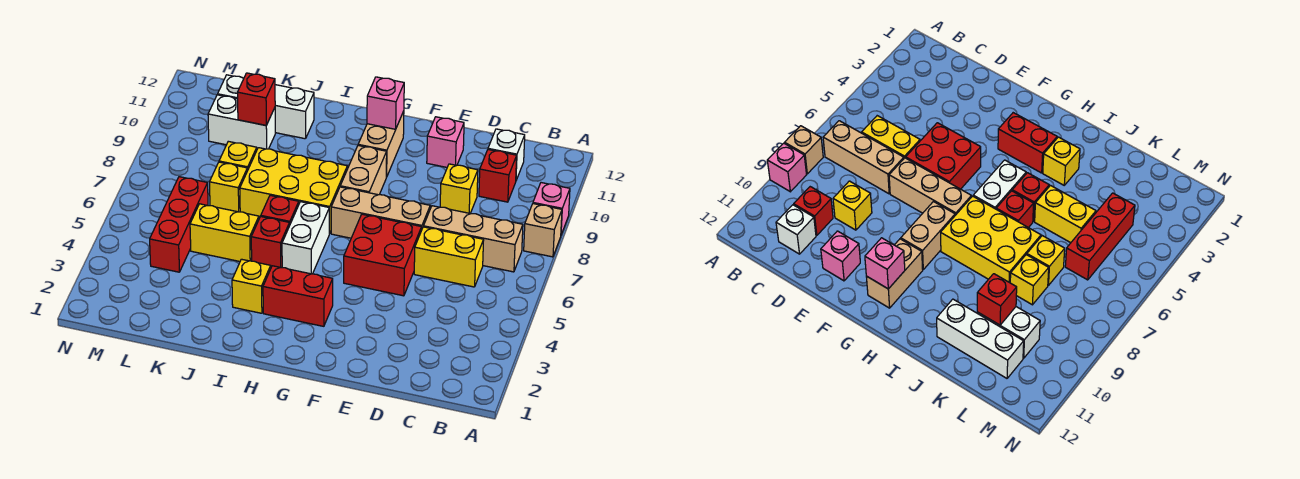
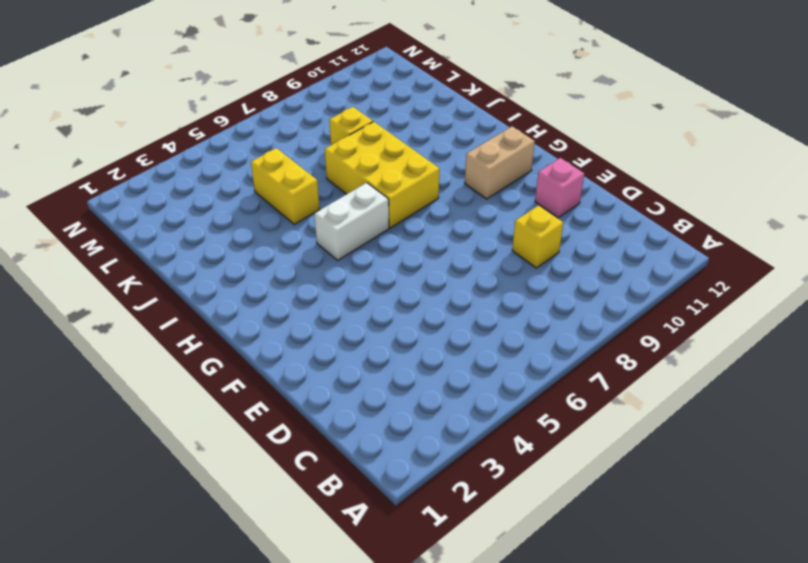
none -> tan 1x1 brick [524,204,562,257]
none -> pink 1x1 brick [533,183,570,235]
none -> tan 1x3 brick [424,206,523,272]

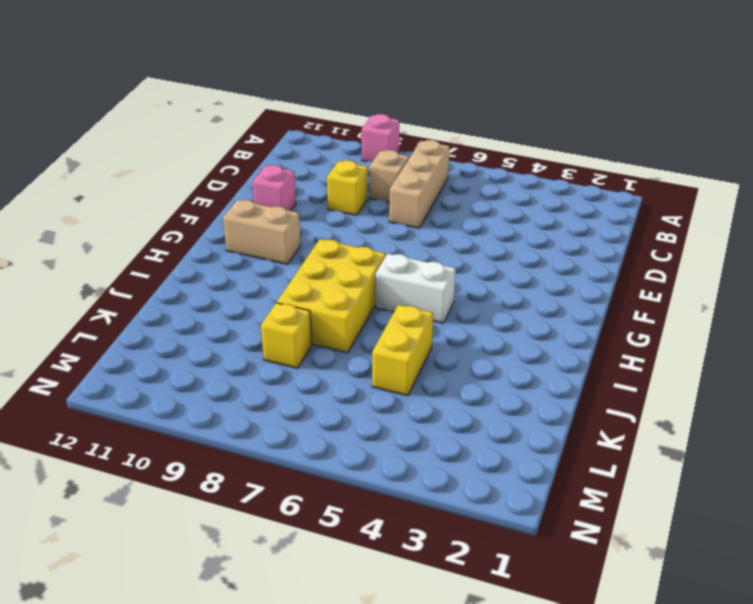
tan 1x1 brick [370,150,409,203] -> tan 1x1 brick moved to [524,204,562,257]
none -> yellow 1x2 brick [414,227,484,287]
none -> red 1x1 brick [479,150,517,202]
none -> white 1x1 brick [488,129,525,180]

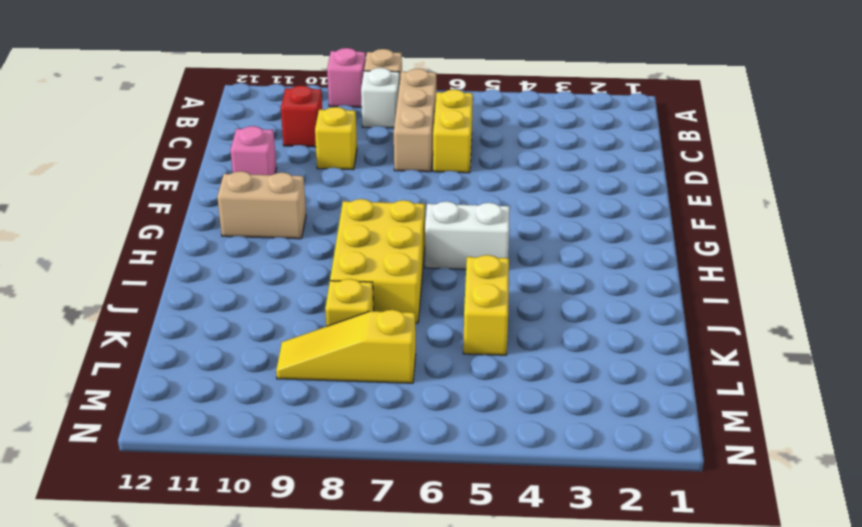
white 1x1 brick [361,68,400,128] -> white 1x1 brick moved to [488,129,525,180]
yellow 1x3 slope [276,310,416,383] -> none
none -> red 2x2 brick [344,214,422,296]
none -> tan 1x3 brick [331,187,430,238]
none -> red 1x2 brick [263,266,333,326]

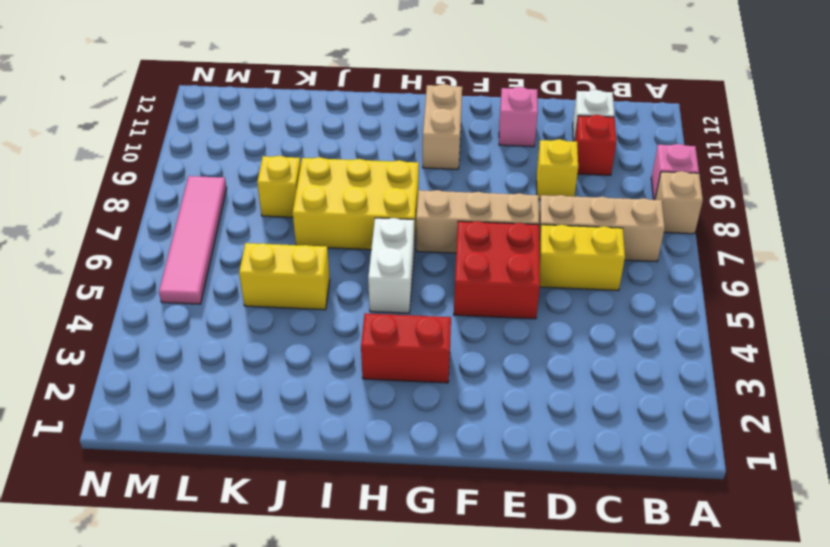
pink 1x4 tile [159,176,227,304] -> none
none -> tan 1x2 brick [340,146,387,195]
none -> yellow 1x1 brick [232,259,271,313]
none -> red 1x1 brick [251,216,290,268]

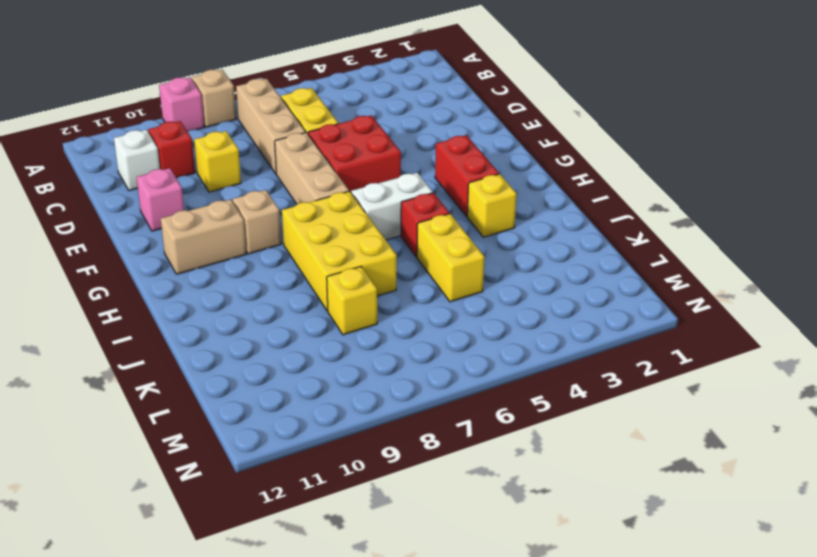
tan 1x1 brick [233,190,281,254] -> tan 1x2 brick [340,146,387,195]
none -> red 1x1 brick [261,195,299,224]
none -> white 1x3 brick [218,75,314,139]
none -> yellow 1x1 brick [210,162,247,212]

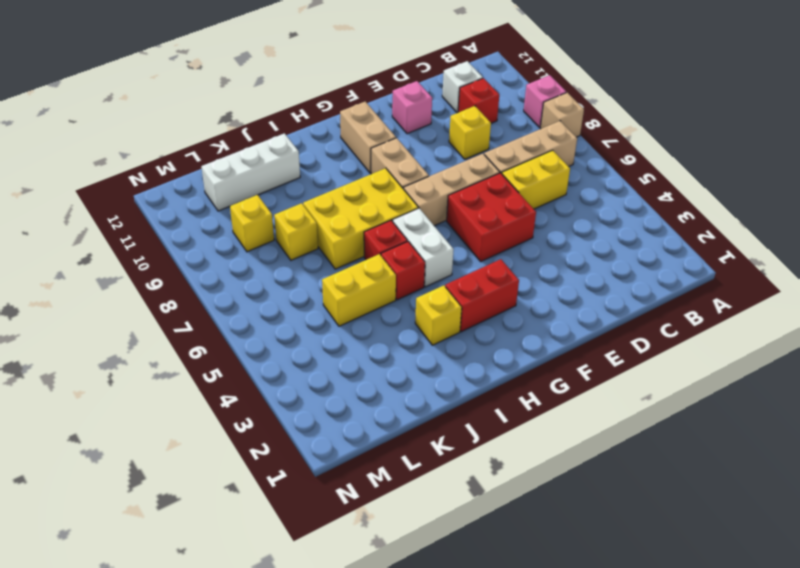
yellow 1x1 brick [230,195,274,252] -> yellow 1x1 brick moved to [210,162,247,212]
none -> white 1x2 brick [208,95,275,149]
none -> red 1x3 brick [150,177,208,272]
none -> pink 1x1 brick [367,77,404,129]

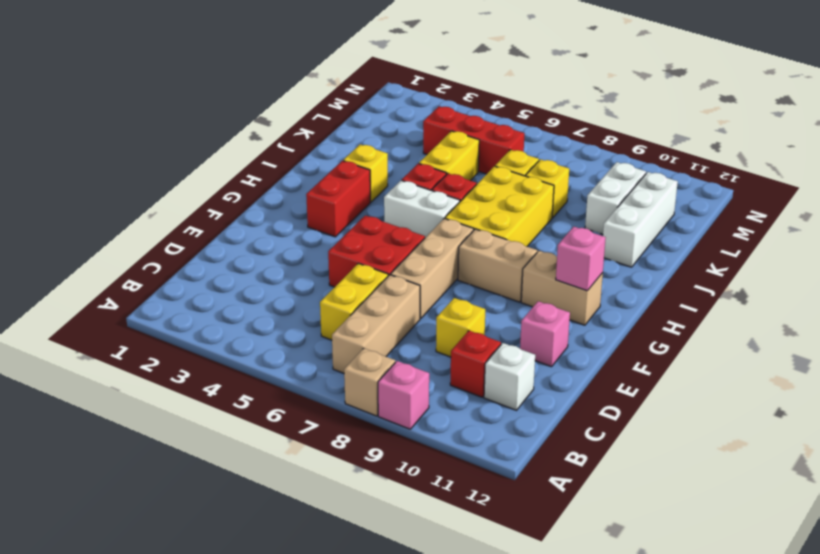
none -> red 1x1 brick [237,73,275,125]

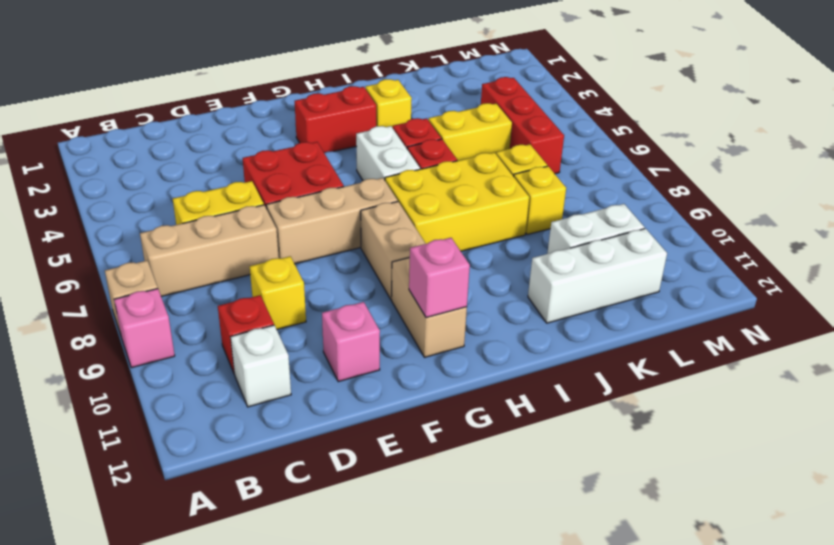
none -> red 1x1 brick [237,73,275,125]

